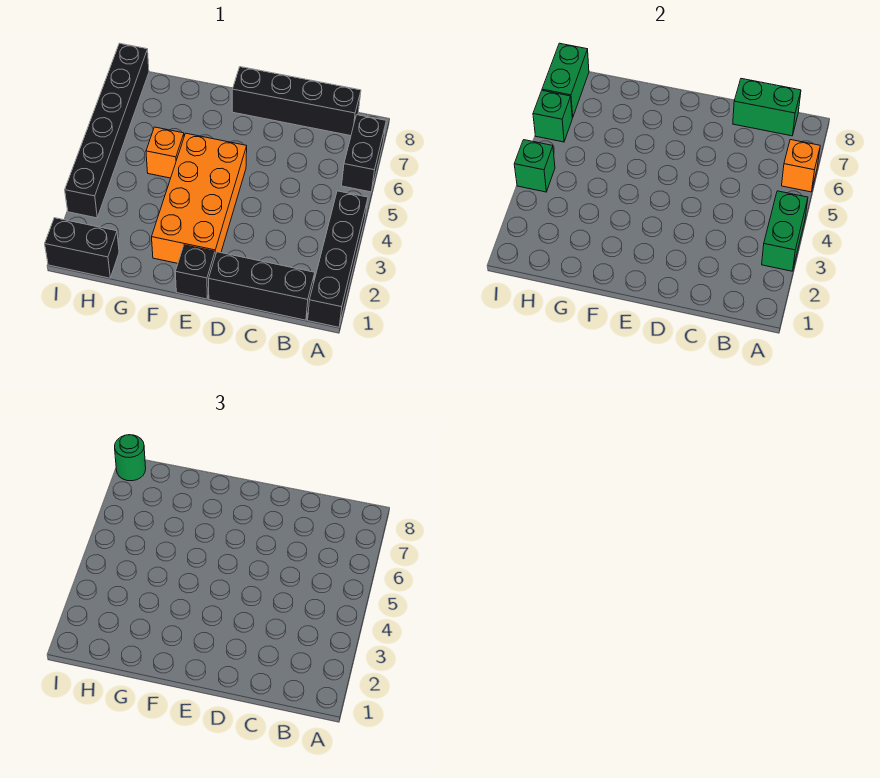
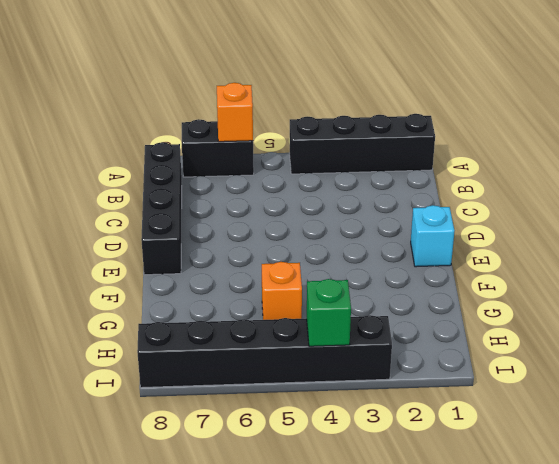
cyan 1x1 brick [411,205,454,267] -> black 1x1 brick [175,245,215,299]
none -> black 1x3 brick [209,252,315,320]
none -> orange 2x4 brick [152,133,247,263]
none -> black 1x2 brick [45,218,119,278]

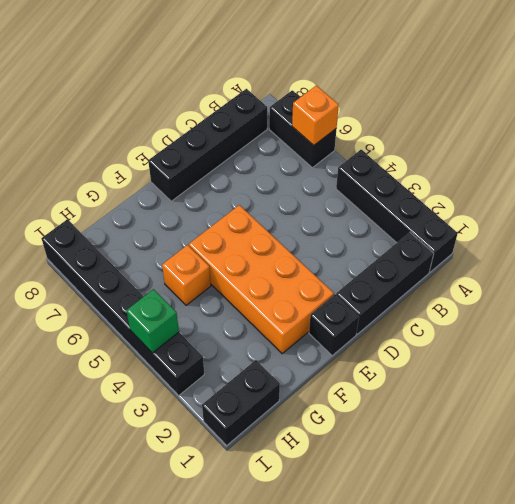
none -> green 1x2 brick [762,191,808,271]
none -> green 1x2 brick [733,79,801,136]
none -> green 1x1 brick [533,91,572,142]

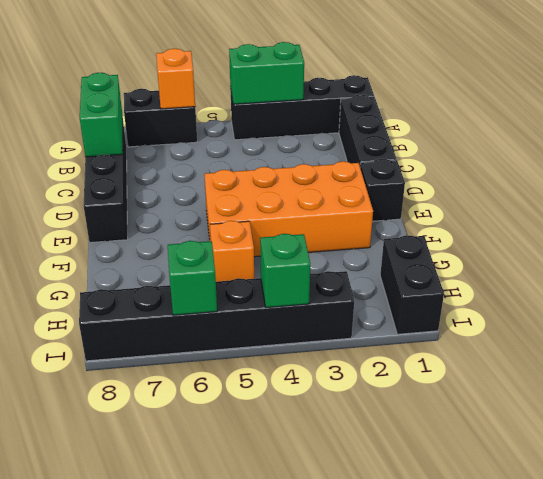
none -> green 1x2 brick [542,43,589,118]
none -> green 1x1 round brick [115,435,146,481]

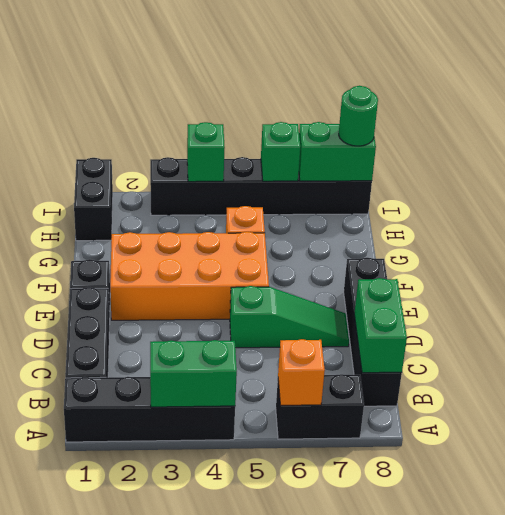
green 1x3 slope [230,286,349,348] -> none

